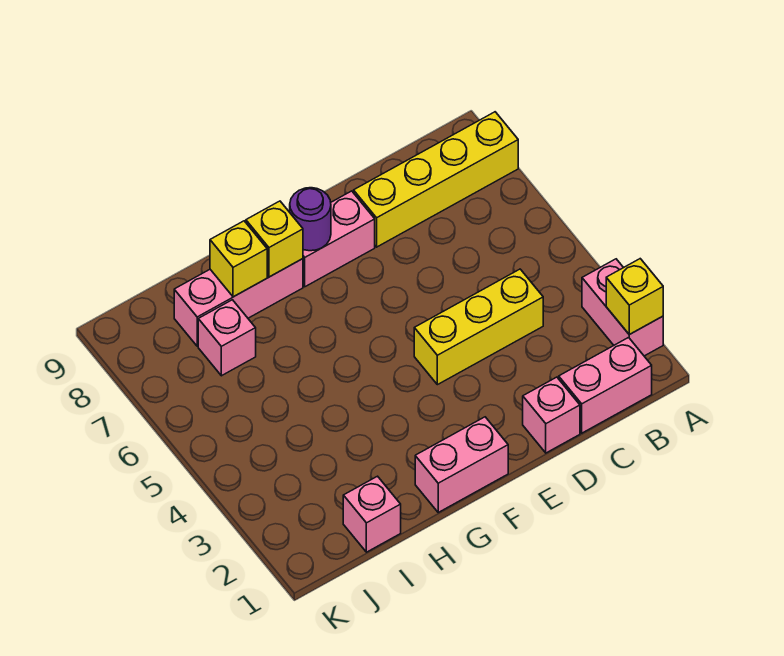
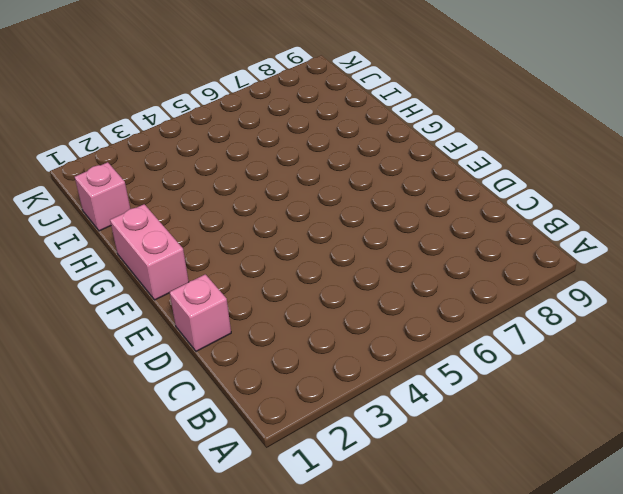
none -> pink 1x2 brick [582,259,663,356]
none -> yellow 1x4 brick [354,112,518,247]
none -> pink 1x2 brick [559,338,652,433]

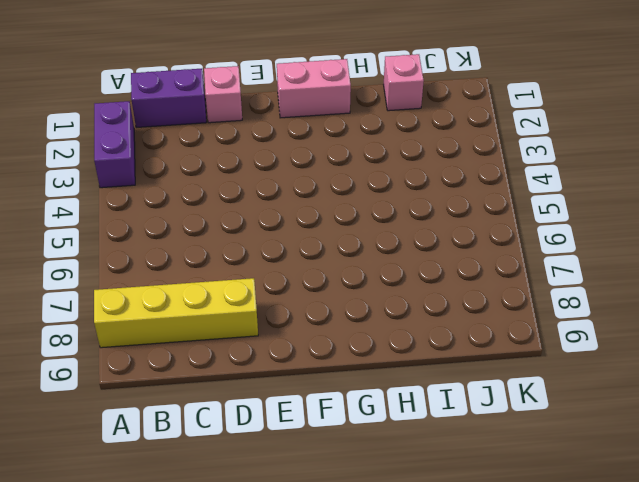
purple 1x2 brick [94,101,135,188] -> pink 1x2 brick [582,259,663,356]
purple 1x2 brick [131,69,206,128] -> pink 1x2 brick [559,338,652,433]
none -> yellow 1x3 brick [414,269,543,385]
none -> pink 1x2 brick [303,191,375,287]
none -> pink 1x3 brick [174,259,303,346]

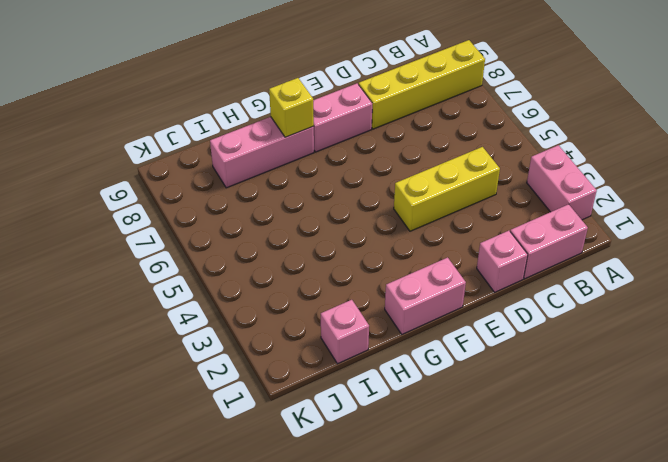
none -> pink 1x1 brick [198,300,256,376]
none -> yellow 1x1 brick [606,259,663,335]
none -> purple 1x1 round brick [290,188,331,251]

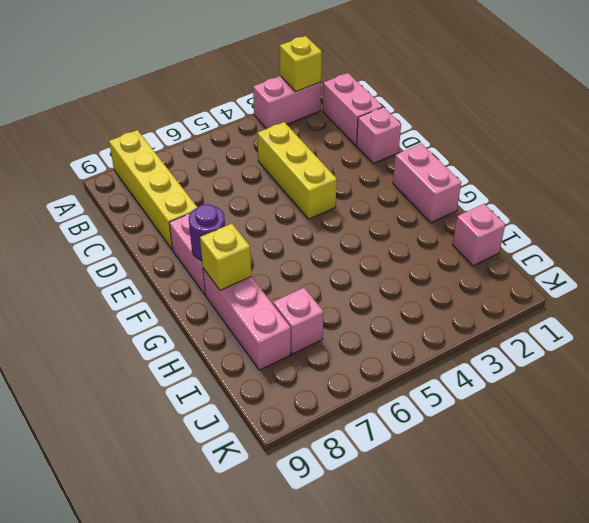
none -> yellow 1x1 brick [210,221,267,297]

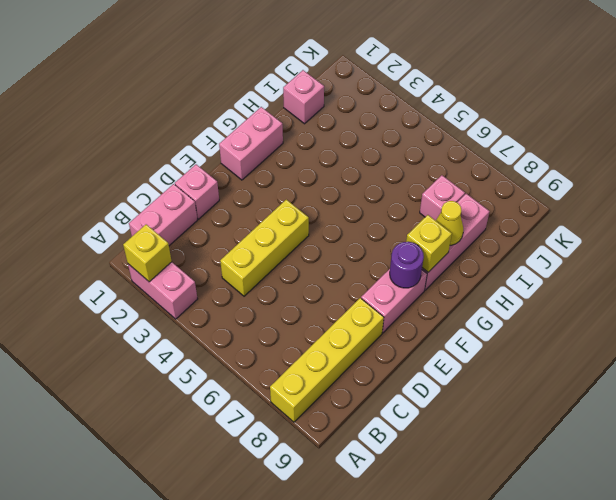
yellow 1x1 cone [436,201,464,245] -> yellow 1x1 brick [210,221,267,297]

